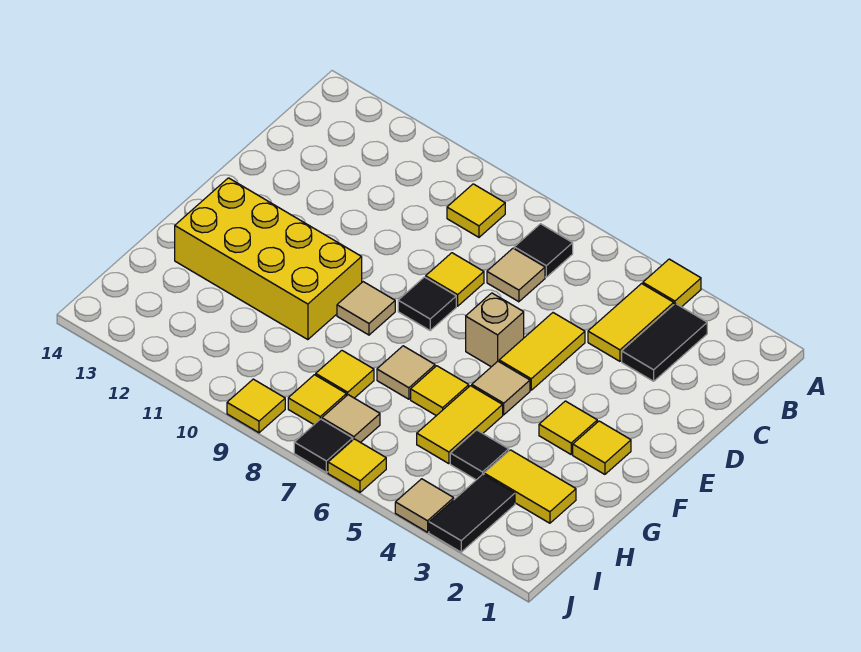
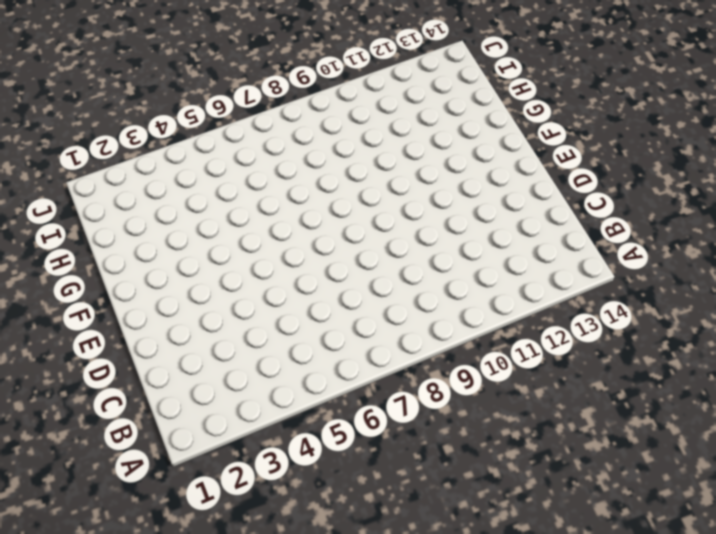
none -> yellow 1x1 tile [643,259,701,307]
none -> black 1x2 tile [622,303,707,381]
none -> yellow 1x2 tile [588,284,674,361]

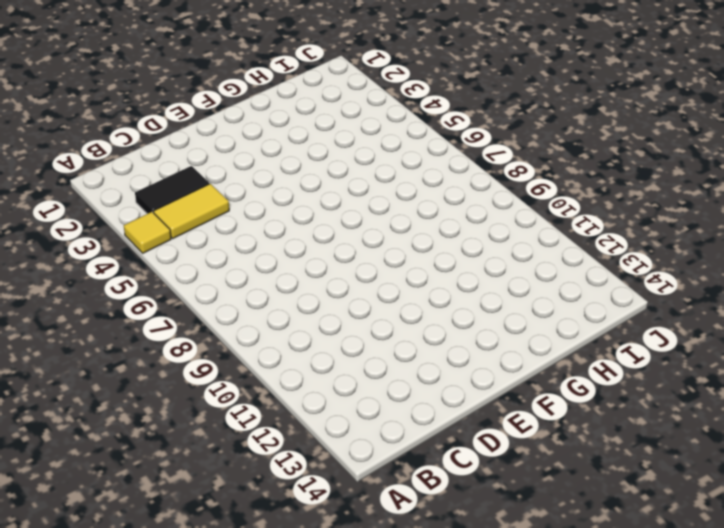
none -> black 1x1 tile [514,224,573,277]
none -> yellow 1x1 tile [447,184,505,237]
none -> tan 1x1 tile [487,248,545,302]

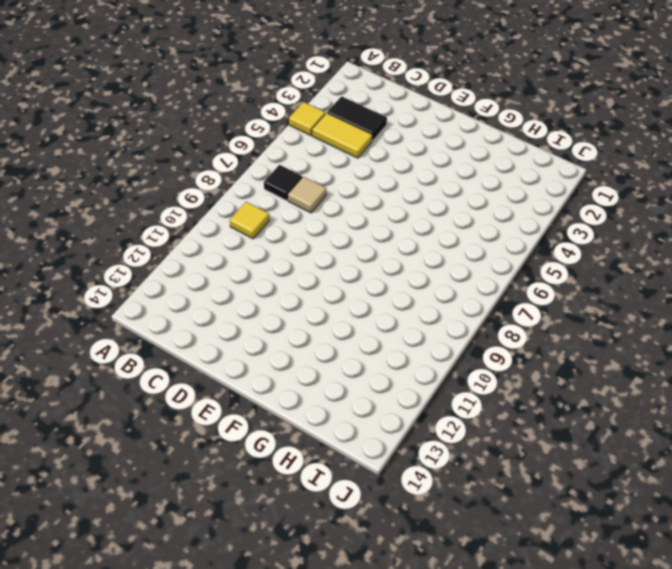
none -> yellow 1x2 tile [499,313,585,390]
none -> yellow 1x1 tile [426,253,484,306]
none -> tan 1x1 brick [466,293,524,367]

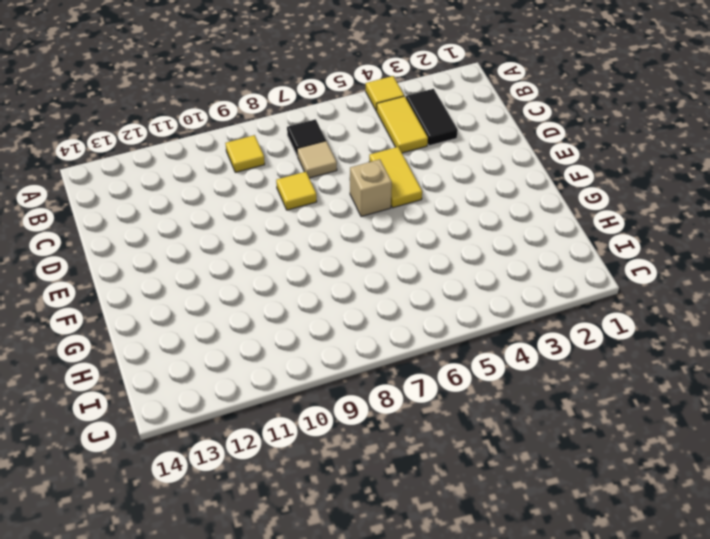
none -> black 1x1 tile [398,277,456,330]
none -> yellow 1x1 tile [573,421,631,474]
none -> yellow 1x1 tile [539,401,597,454]

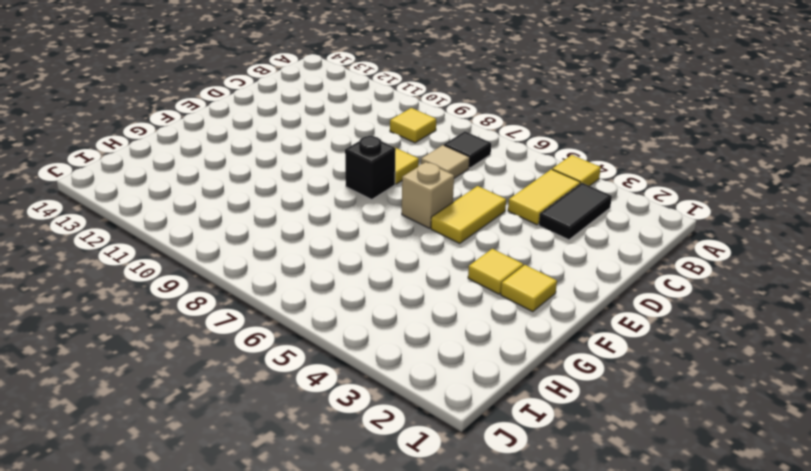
black 1x1 brick [345,136,396,199] -> black 1x1 tile [398,277,456,330]
none -> tan 1x1 tile [472,361,530,415]
none -> tan 1x1 tile [337,282,395,335]
none -> yellow 2x4 brick [175,178,362,340]

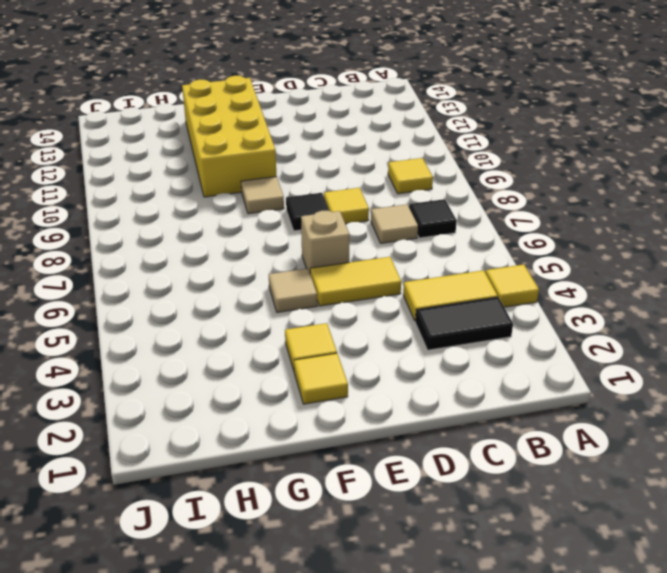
none -> yellow 1x2 tile [417,386,503,464]
none -> yellow 1x1 tile [411,366,469,416]
none -> tan 1x1 tile [377,346,435,399]

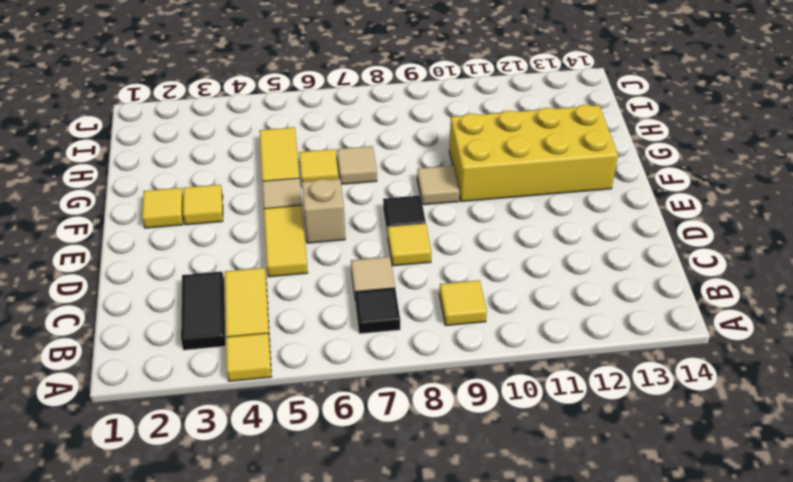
none -> yellow 1x2 tile [484,450,576,523]
none -> black 1x1 tile [450,430,509,480]
none -> yellow 1x1 tile [316,351,374,398]

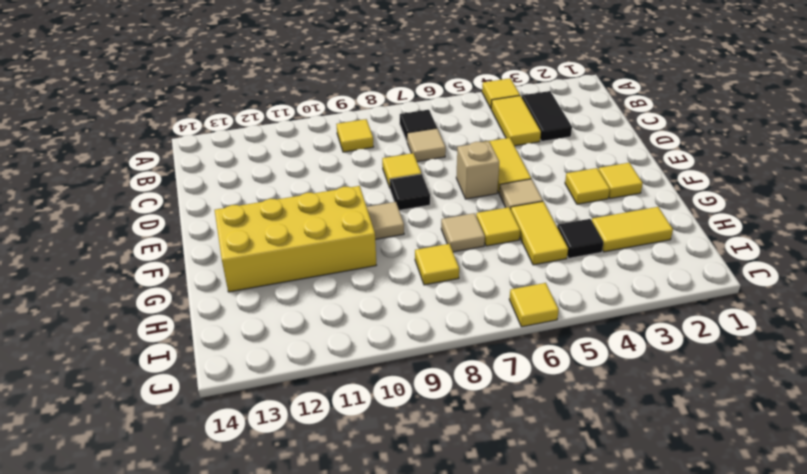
none -> black 1x2 tile [429,474,515,552]
none -> tan 1x1 tile [322,395,380,443]
none -> yellow 1x1 tile [288,375,346,424]

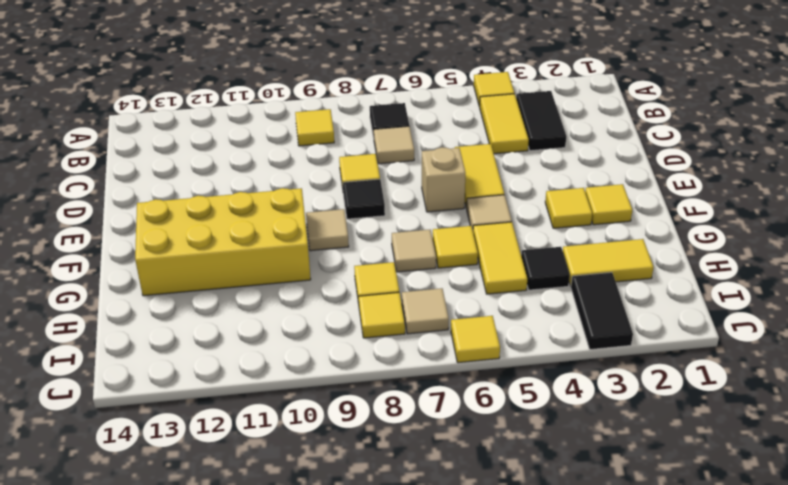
none -> tan 1x1 tile [395,479,454,532]
none -> black 1x1 tile [294,419,353,472]
none -> yellow 1x1 tile [227,379,285,433]

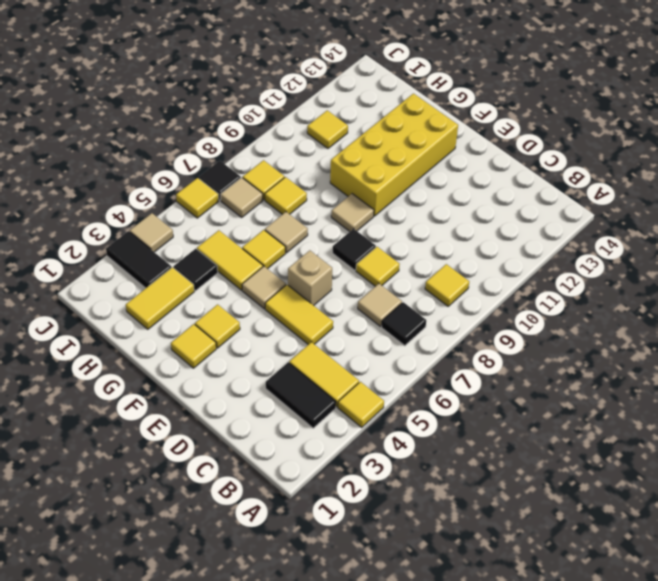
yellow 1x1 tile [307,110,348,148] -> yellow 1x1 tile moved to [227,379,285,433]

